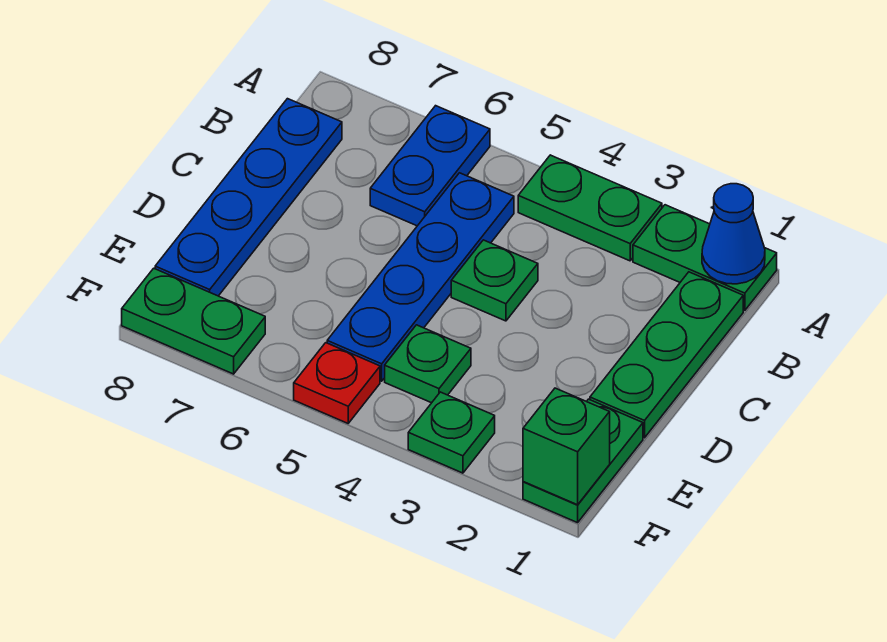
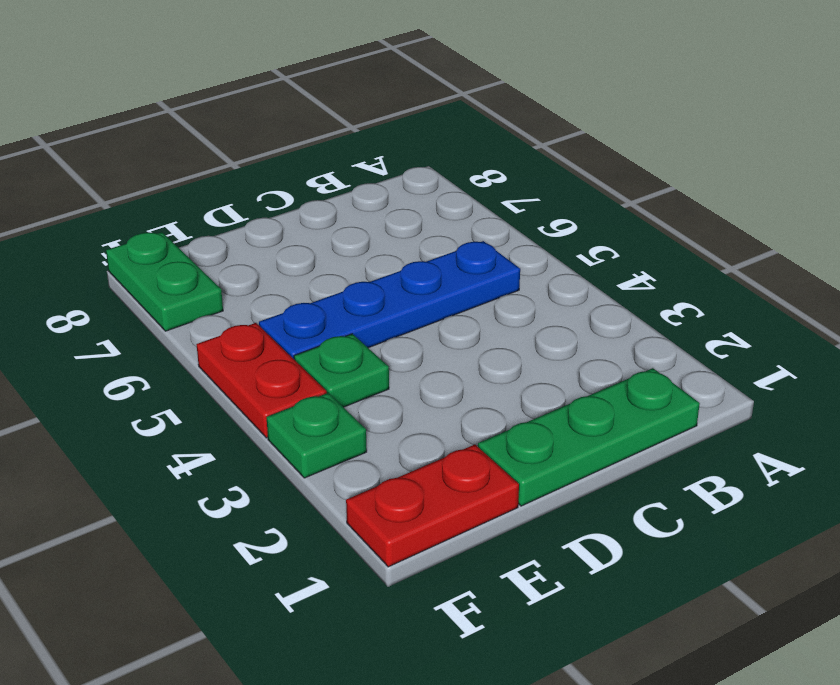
red 1x2 plate [346,445,519,567] -> green 1x2 plate [523,399,643,523]
red 1x2 plate [196,323,327,438] -> red 1x1 plate [294,343,380,423]
none -> green 1x2 plate [633,205,777,310]
none -> green 1x2 plate [518,155,662,261]
none -> blue 1x2 plate [370,106,490,226]

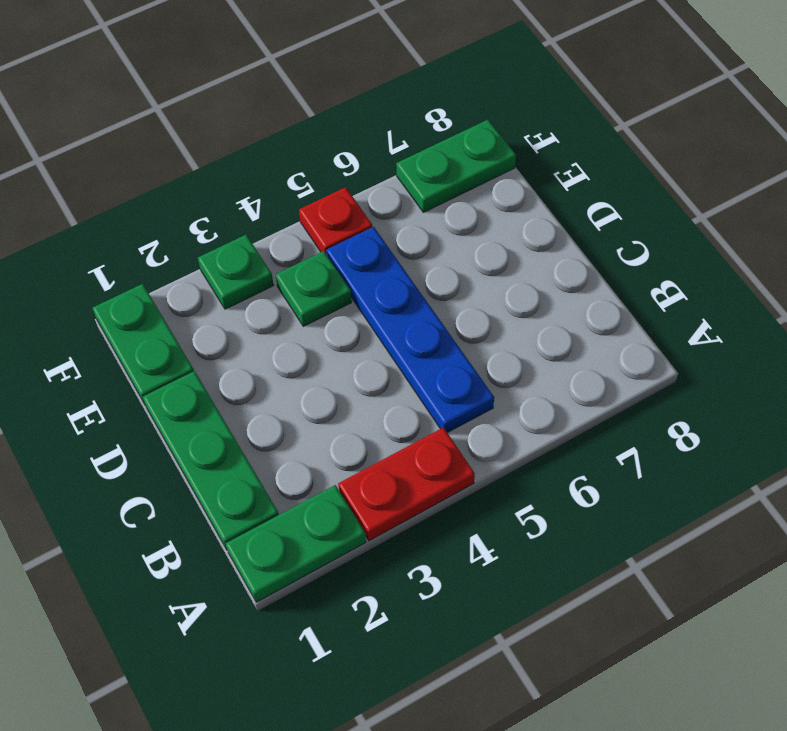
red 1x2 plate [338,427,475,541] -> green 1x2 plate [518,155,662,261]
none -> blue 1x2 plate [370,106,490,226]
none -> blue 1x4 plate [155,99,342,296]
none -> green 1x1 plate [451,240,538,321]

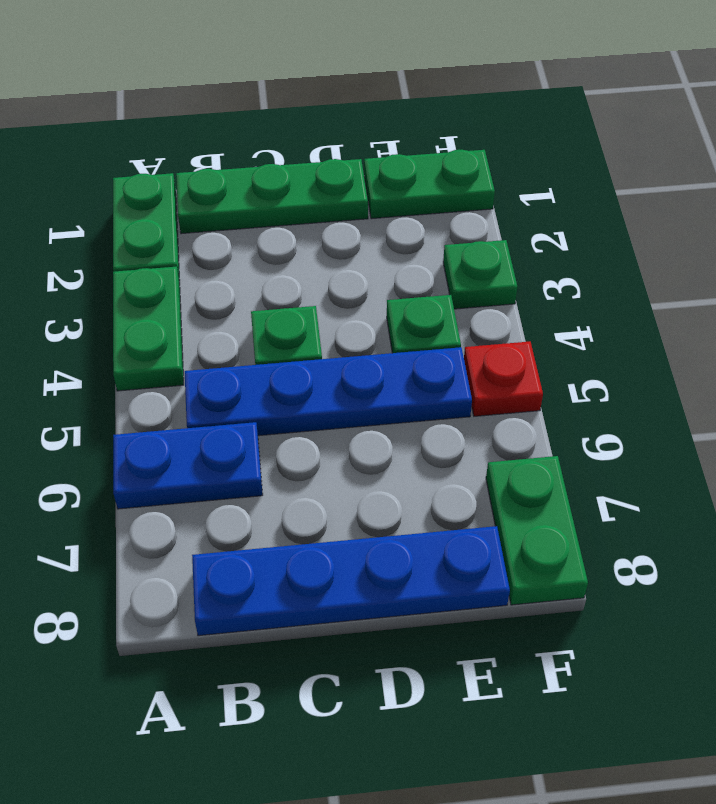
none -> blue 1x1 cone [702,184,765,284]
none -> green 1x1 brick [523,388,610,505]

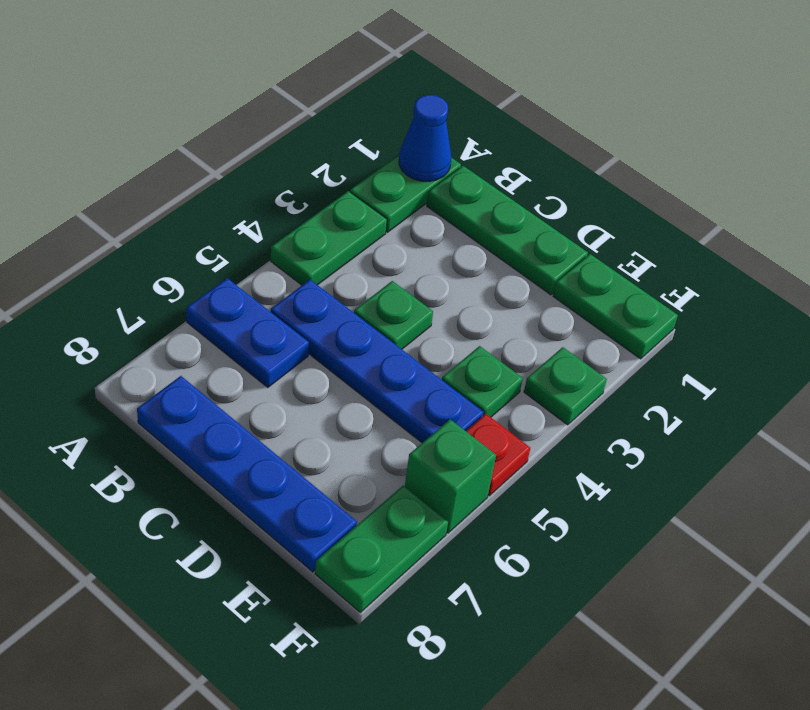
green 1x1 brick [405,419,496,533] -> green 1x1 brick moved to [523,388,610,505]

